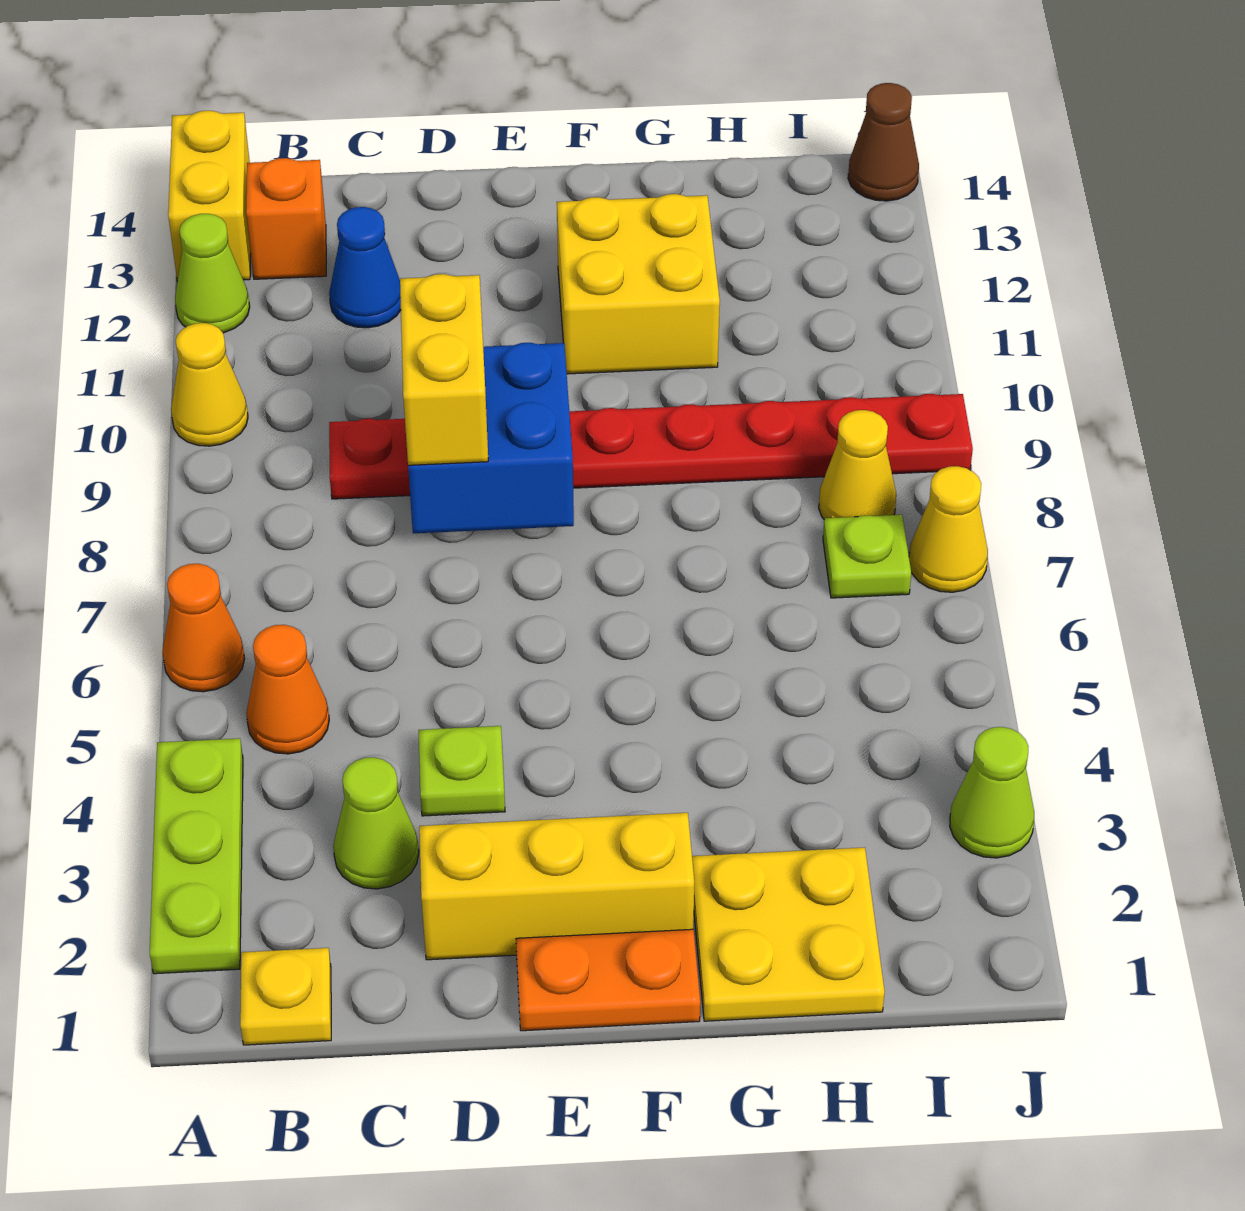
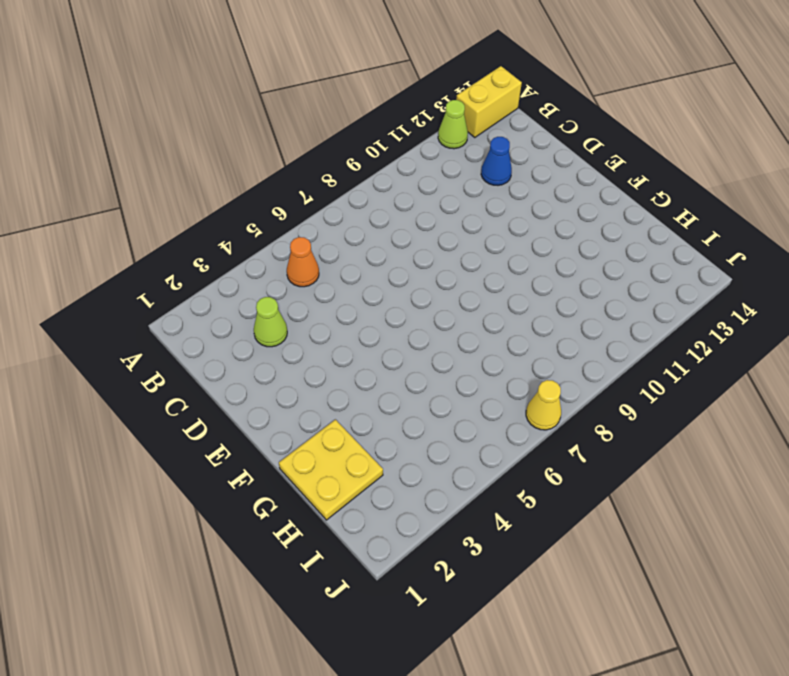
none -> lime 1x3 plate [150,738,243,974]
none -> orange 1x1 cone [162,564,245,692]
none -> yellow 1x1 cone [171,323,248,446]

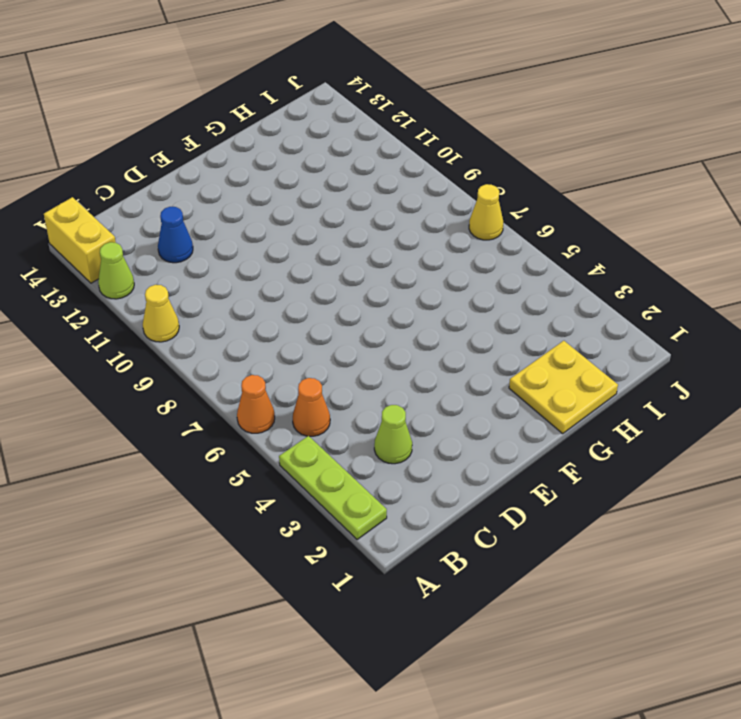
none -> yellow 1x1 plate [240,948,331,1045]
none -> orange 1x1 brick [246,158,326,279]
none -> red 1x8 plate [329,394,973,499]

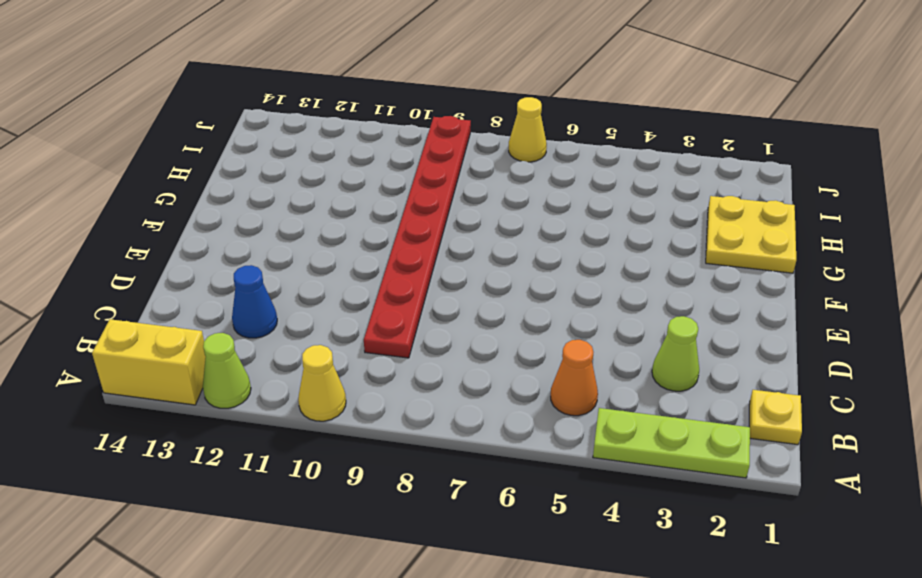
none -> orange 1x1 cone [162,564,245,692]
none -> orange 1x1 brick [246,158,326,279]
none -> yellow 1x3 brick [419,813,694,960]

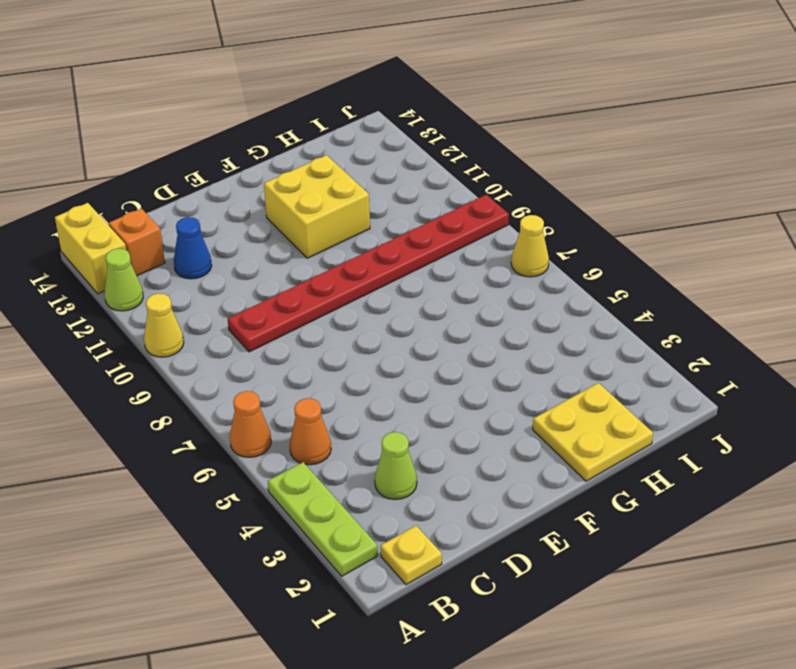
none -> yellow 1x3 brick [419,813,694,960]
none -> lime 1x1 plate [419,726,505,816]
none -> orange 1x2 plate [516,929,700,1031]

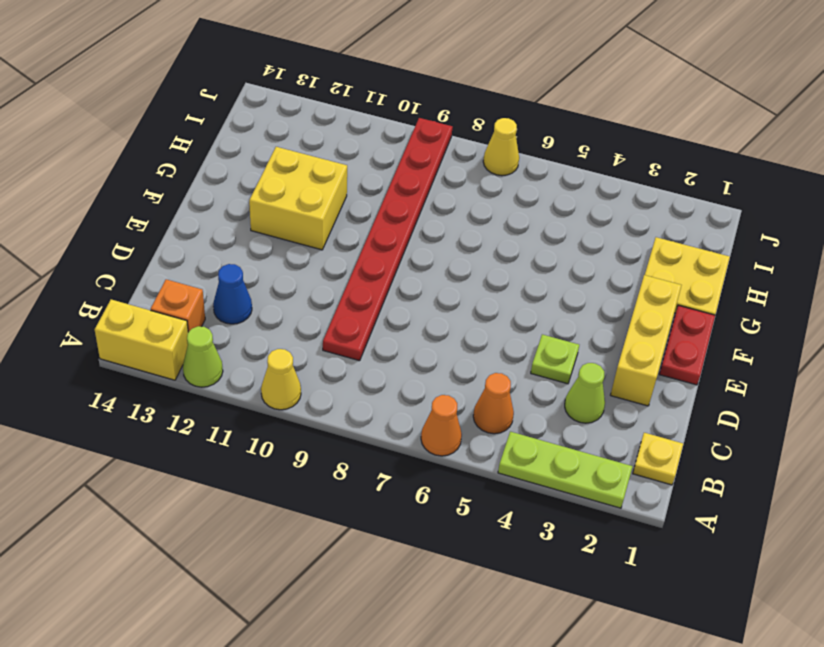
red 1x2 plate [659,305,715,385] -> orange 1x2 plate [516,929,700,1031]
none -> lime 1x1 plate [823,515,911,598]
none -> yellow 1x1 cone [819,410,896,519]
none -> lime 1x1 cone [950,727,1034,858]

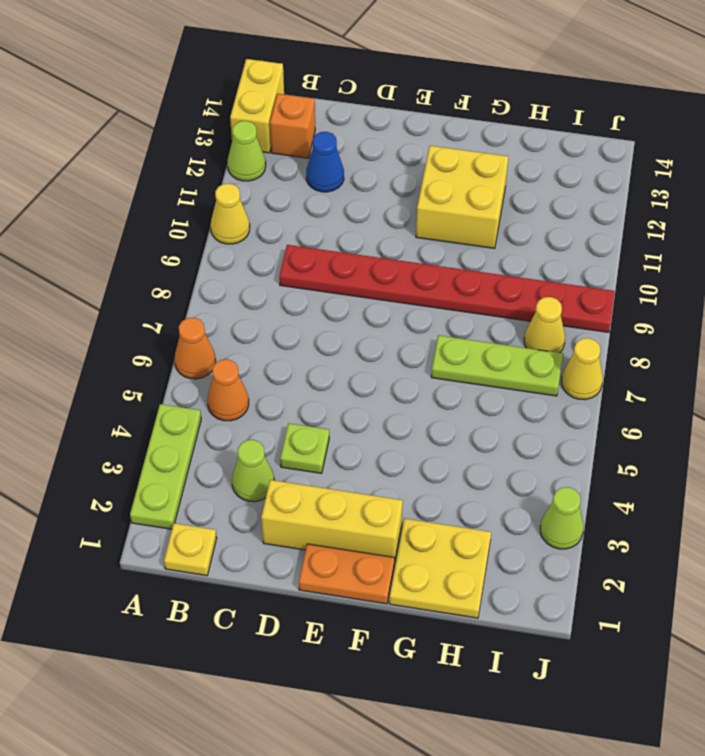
lime 1x3 plate [431,335,563,396] -> lime 1x1 plate [823,515,911,598]
none -> brown 1x1 cone [848,83,919,201]
none -> blue 2x2 brick [408,343,574,533]
none -> yellow 1x2 brick [400,274,488,465]

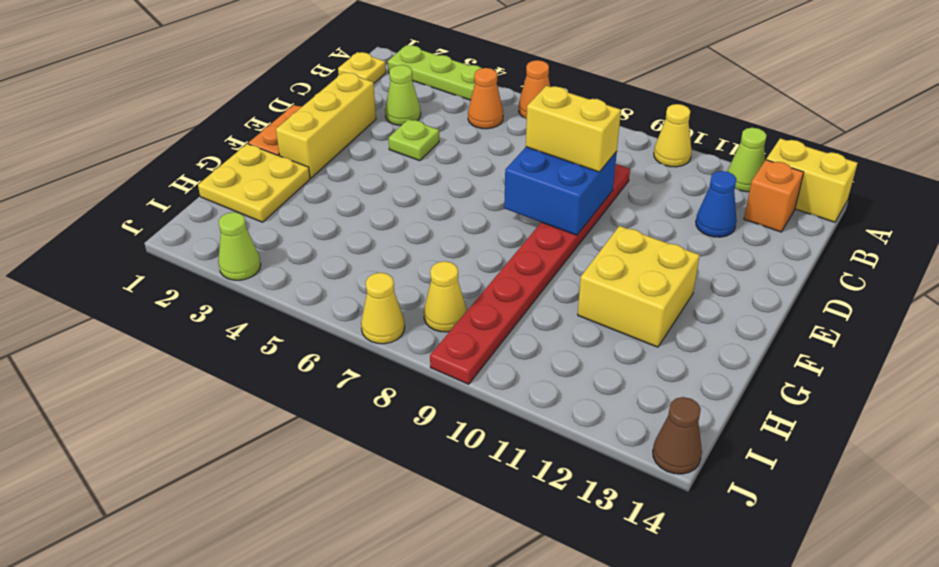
none -> lime 1x1 plate [823,515,911,598]

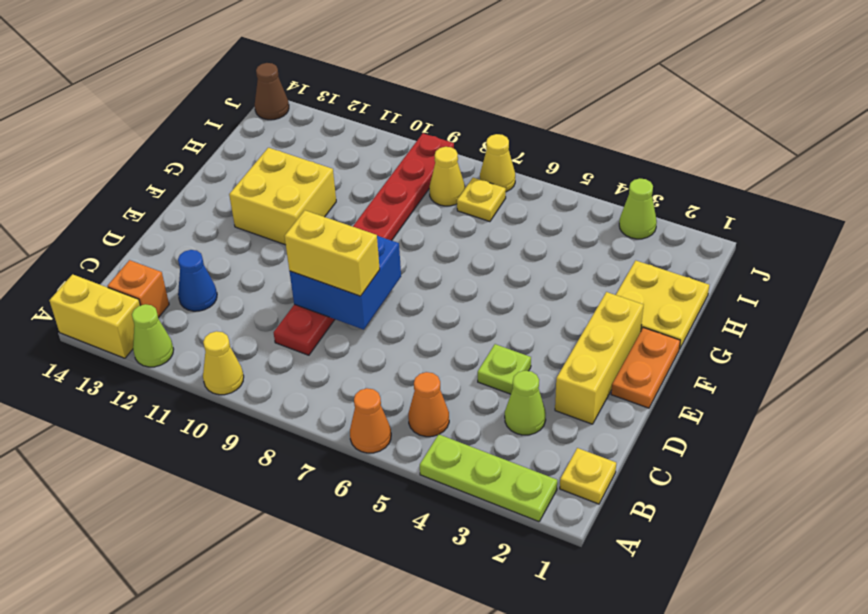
yellow 1x1 plate [457,178,506,222] -> lime 1x1 plate [823,515,911,598]

